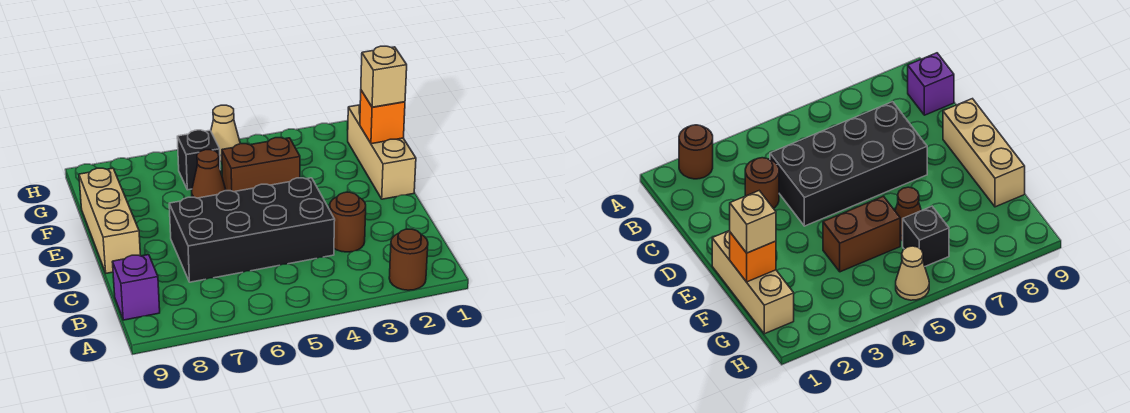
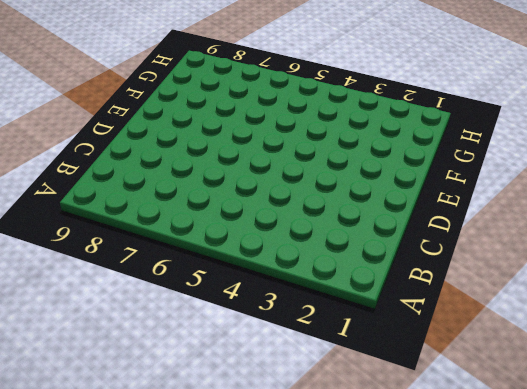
none -> brown 1x1 round brick [389,229,428,290]
none -> purple 1x1 brick [112,255,160,320]
none -> brown 1x1 round brick [330,192,366,252]

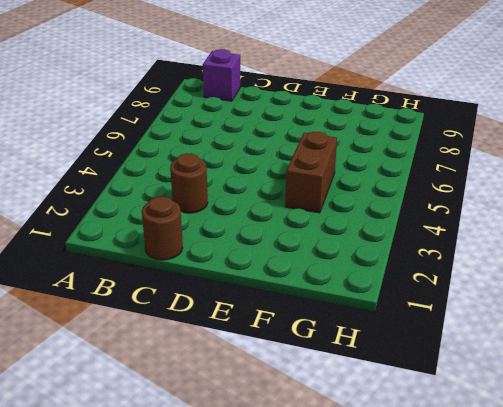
brown 1x1 round brick [142,197,183,260] -> brown 1x1 round brick moved to [389,229,428,290]
none -> black 2x4 brick [169,178,335,282]
none -> tan 1x3 brick [79,168,141,273]
none -> tan 1x3 brick [348,105,416,199]

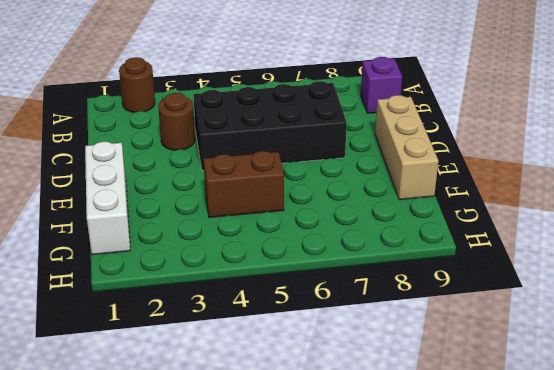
white 1x3 brick [85,142,130,255] -> tan 1x3 brick [348,105,416,199]
none -> brown 1x1 cone [192,150,226,198]
none -> black 1x1 brick [177,130,220,190]
none -> tan 1x1 cone [211,105,240,161]

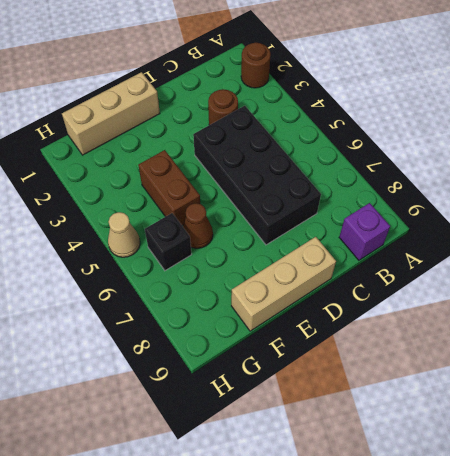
none -> orange 1x1 brick [360,90,405,144]
none -> tan 1x1 brick [361,46,407,107]

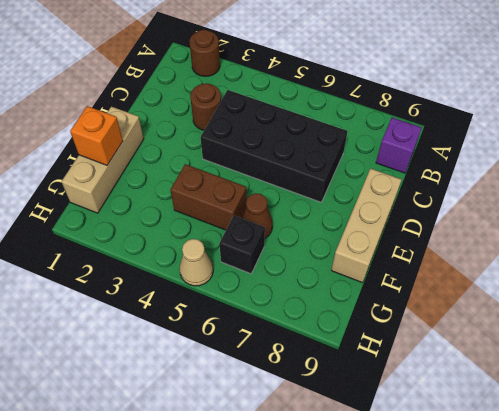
none -> tan 1x1 brick [361,46,407,107]

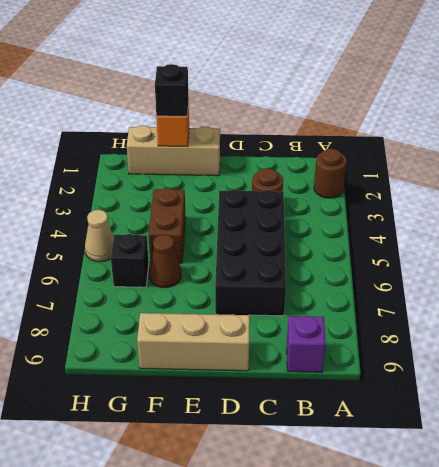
black 1x1 brick [155,64,189,116] -> tan 1x1 brick [361,46,407,107]

